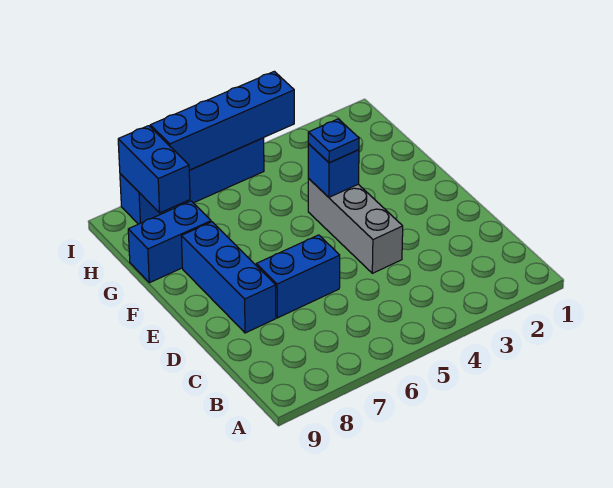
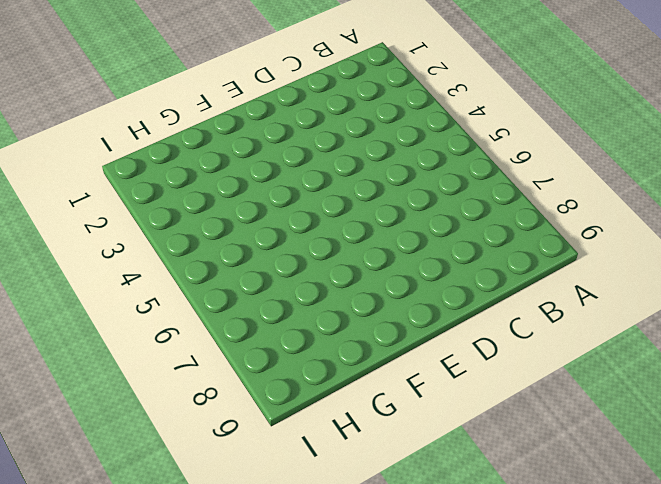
none -> grey 1x3 brick [308,179,403,273]
none -> blue 1x2 brick [256,235,340,318]

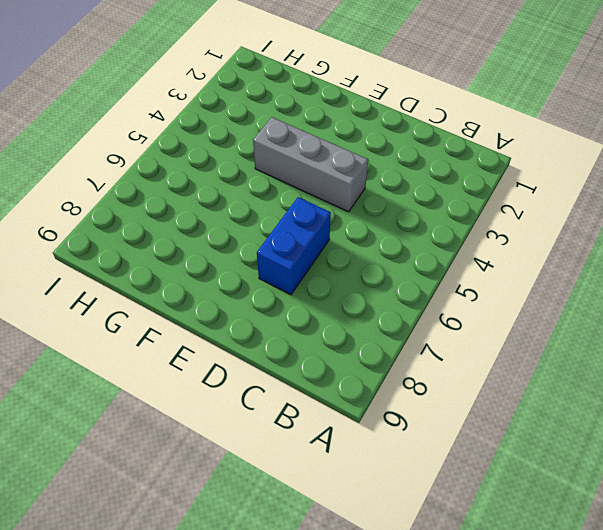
none -> blue 1x3 brick [181,222,276,333]
none -> blue 1x2 brick [128,201,211,283]

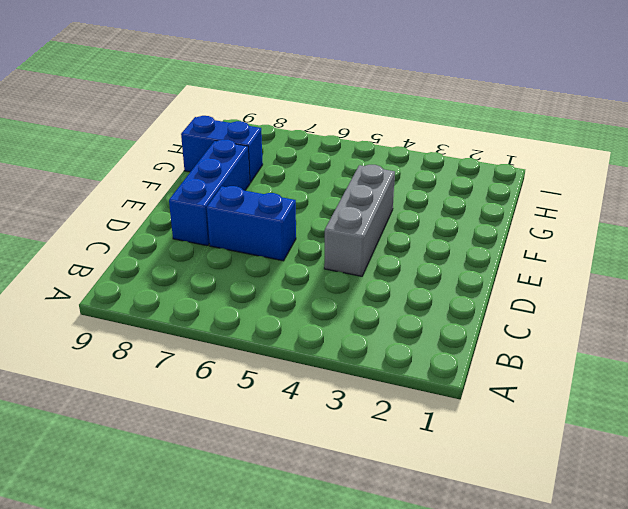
none -> blue 1x4 brick [120,138,264,224]
none -> blue 1x1 brick [308,144,359,197]

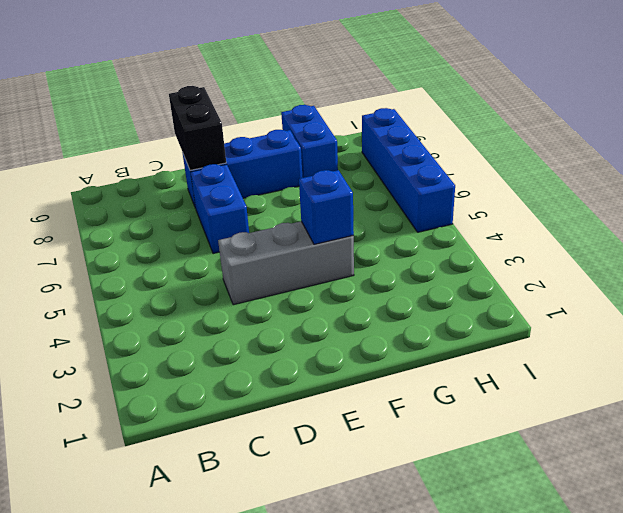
black 1x2 brick [169,86,226,170] -> none
none -> blue 1x2 brick [118,126,190,213]
none -> blue 1x4 brick [150,71,294,170]

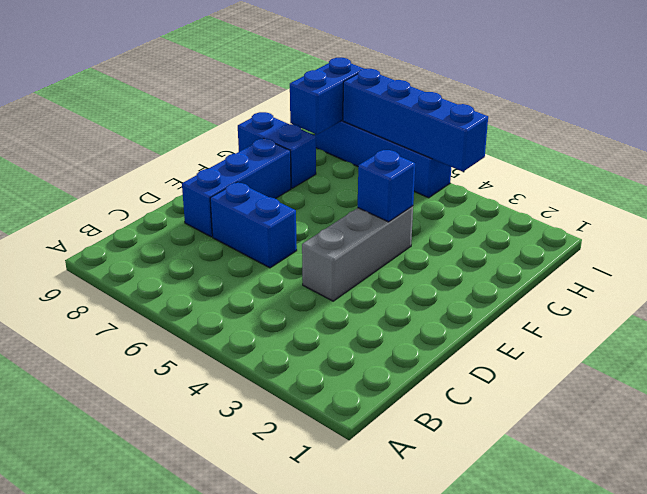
none -> blue 1x1 plate [308,119,359,163]

